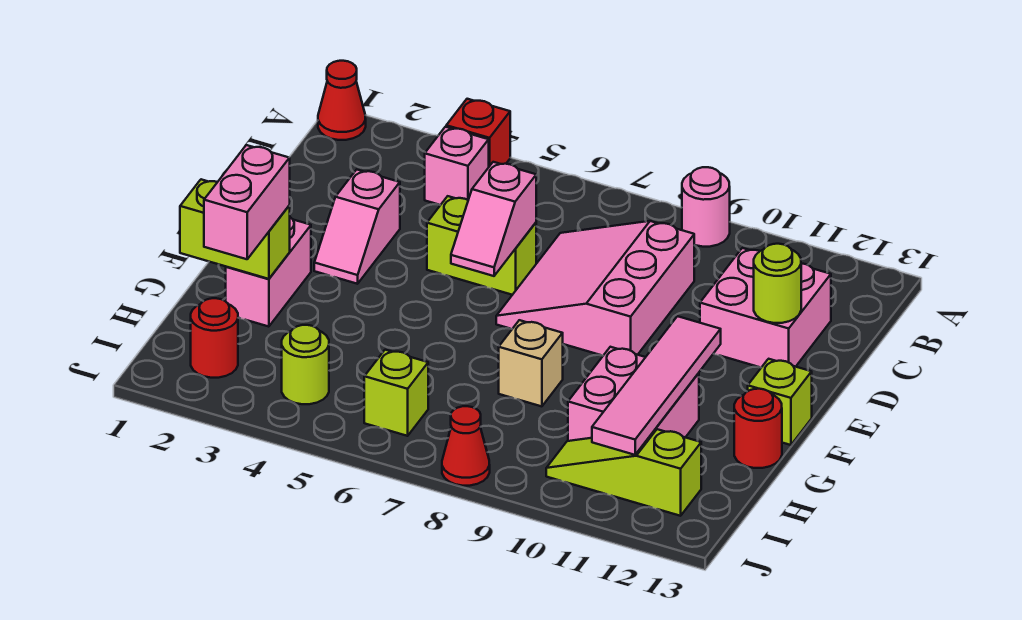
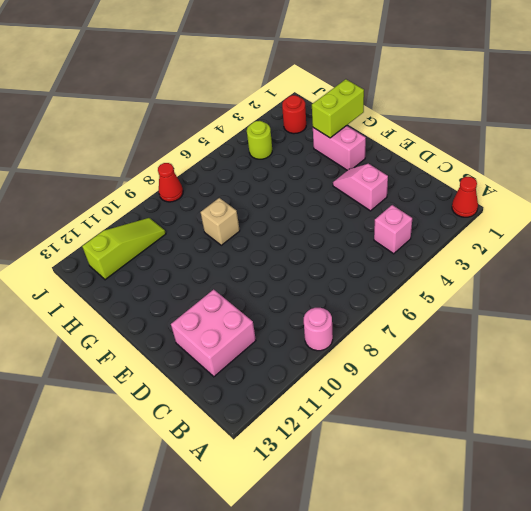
none -> red 1x1 brick [446,99,510,166]
none -> pink 3x3 slope [496,221,694,356]
none -> lime 1x2 brick [427,196,536,295]

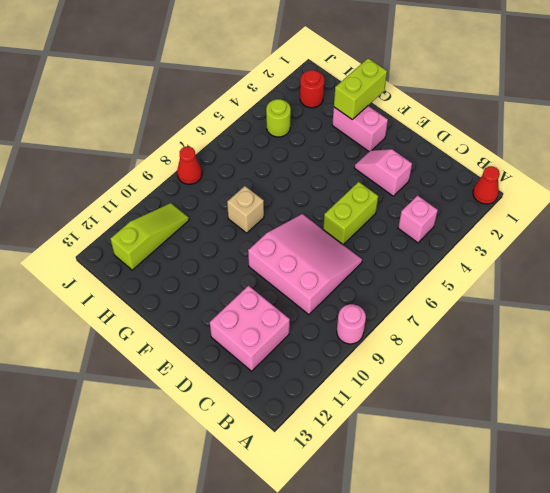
none -> red 1x1 brick [446,99,510,166]
none -> lime 1x1 brick [748,359,812,445]
none -> pink 2x2 brick [568,347,699,441]

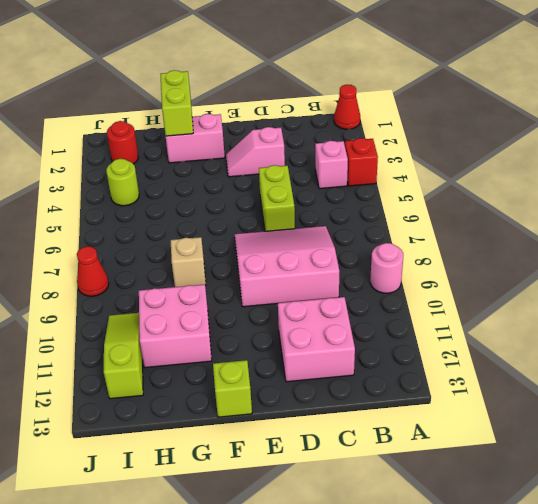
none -> red 1x1 round brick [734,389,782,468]
none -> lime 1x1 brick [364,350,428,436]
none -> pink 1x2 slope [451,162,536,276]

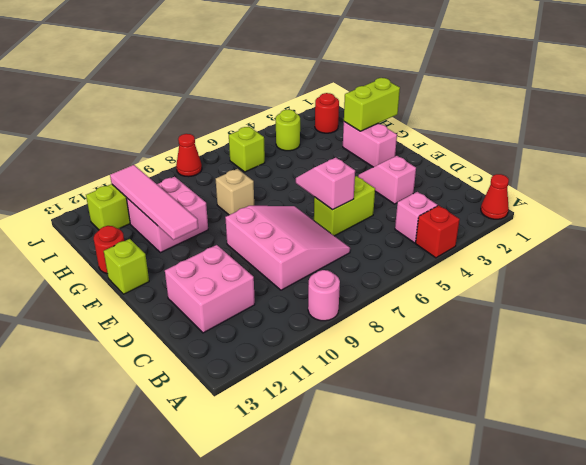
none -> lime 1x1 round brick [754,244,801,323]
none -> pink 1x2 brick [204,145,290,259]

